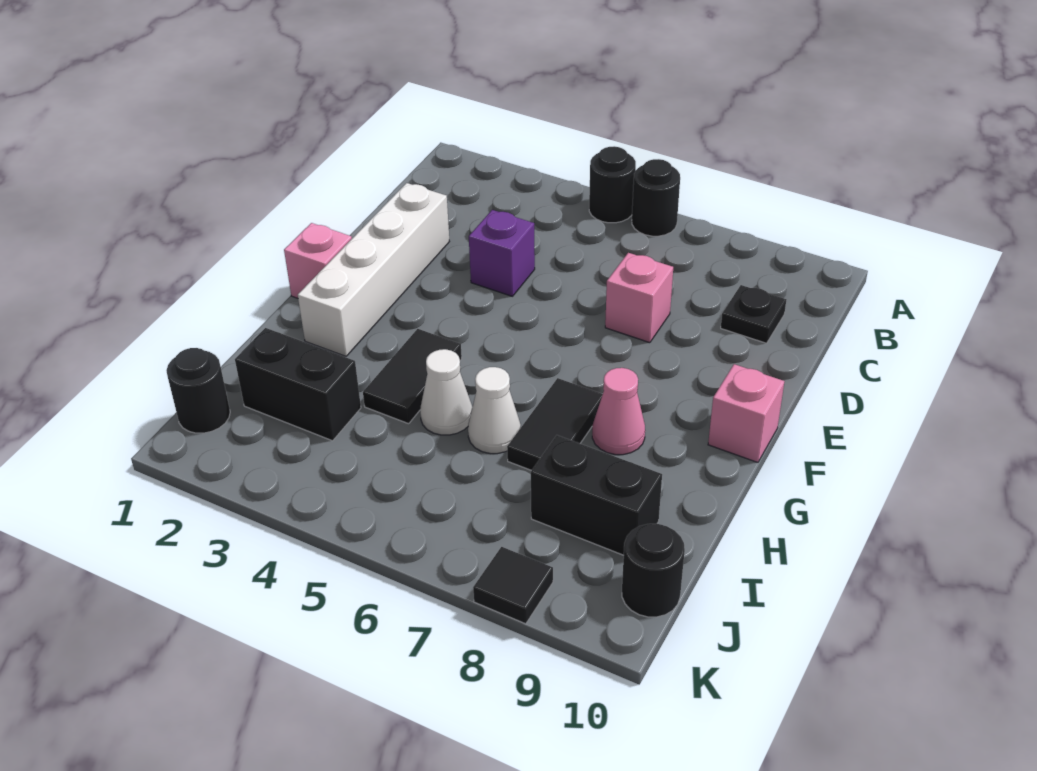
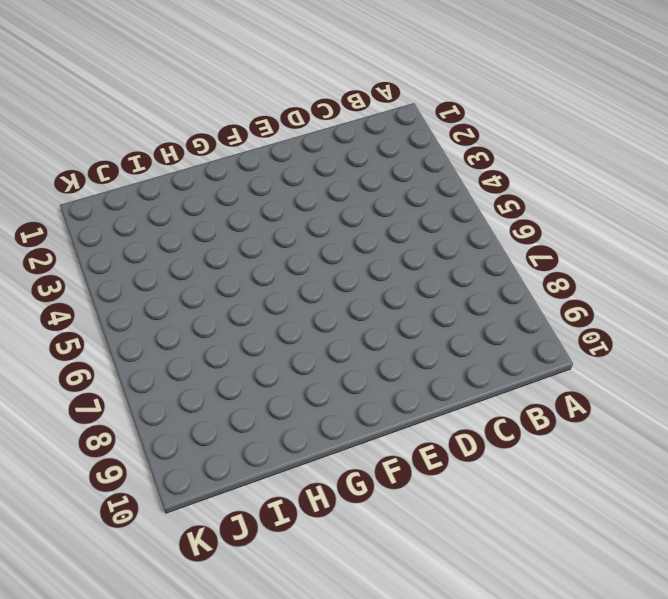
none -> black 1x1 round brick [589,146,636,223]
none -> black 1x1 round brick [632,159,680,236]
none -> black 1x1 plate [721,285,786,343]

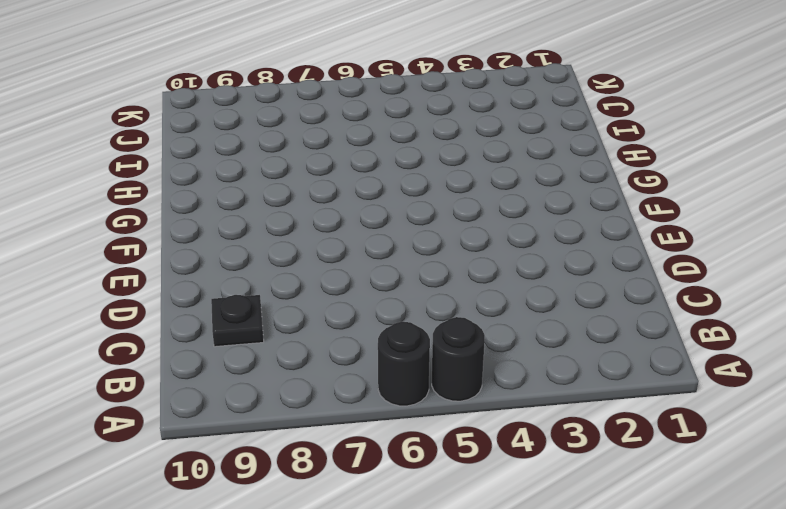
none -> white 1x4 brick [298,183,449,356]
none -> purple 1x1 brick [469,210,535,296]
none -> pink 1x1 brick [605,253,673,343]

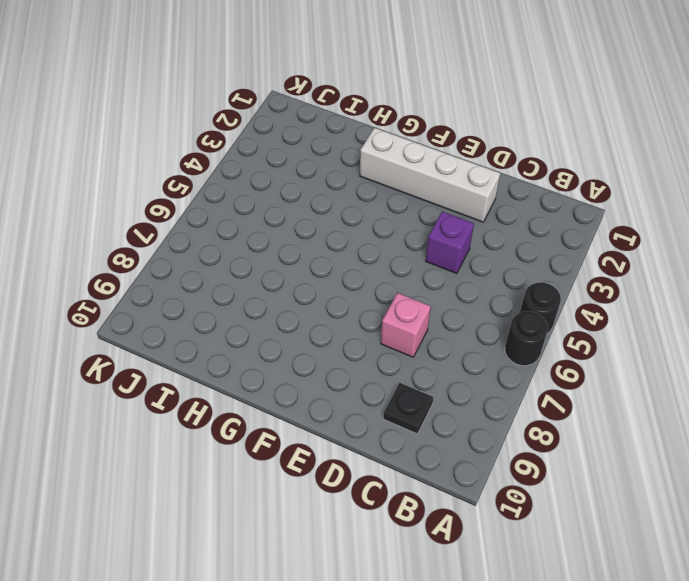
none -> pink 1x1 brick [284,223,352,298]
none -> pink 1x1 brick [708,364,784,462]
none -> black 1x2 tile [363,329,462,424]

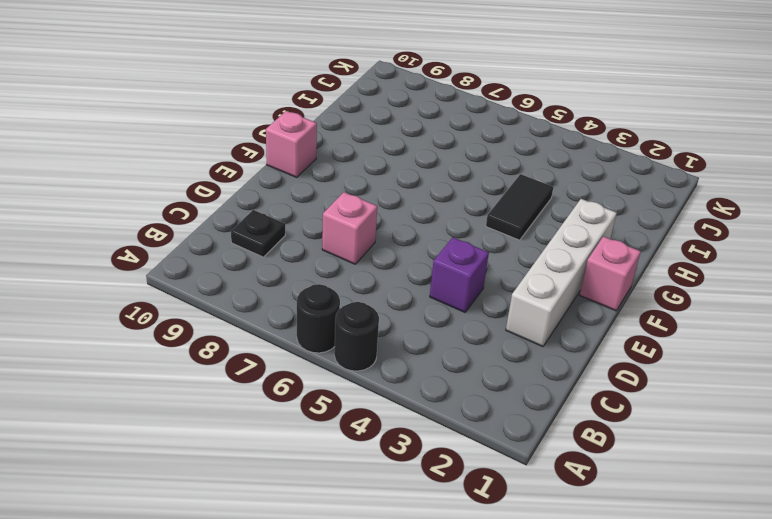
none -> black 1x2 tile [507,378,603,470]
none -> pink 1x1 cone [592,368,645,455]
none -> white 1x1 cone [420,349,472,435]

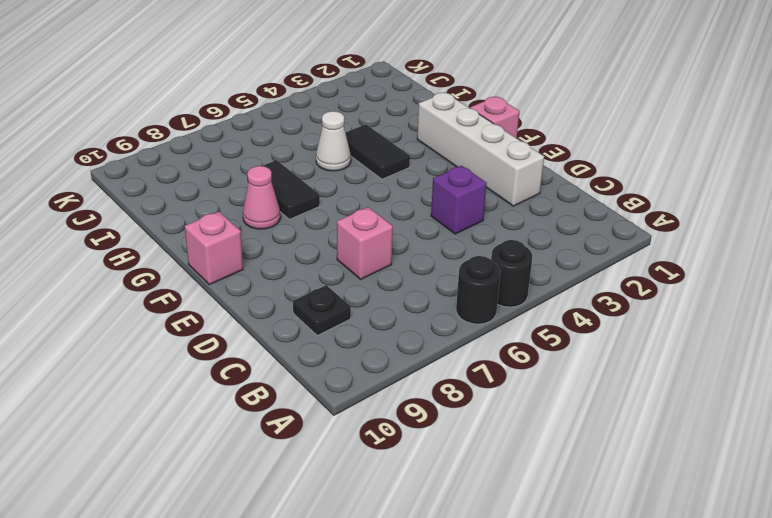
none -> white 1x1 cone [468,367,521,454]
none -> black 1x2 brick [235,328,361,441]
none -> black 1x2 brick [531,435,662,555]

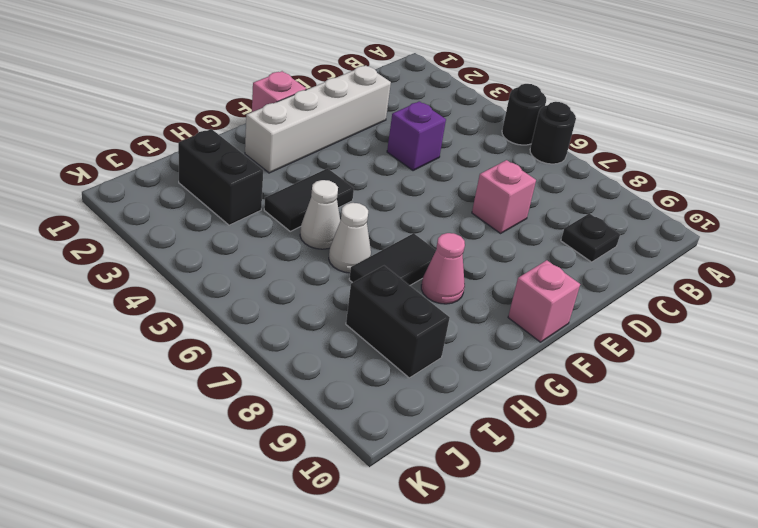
none -> black 1x1 round brick [166,348,230,433]
none -> black 1x1 round brick [622,524,685,617]
none -> black 1x1 tile [473,547,553,624]

